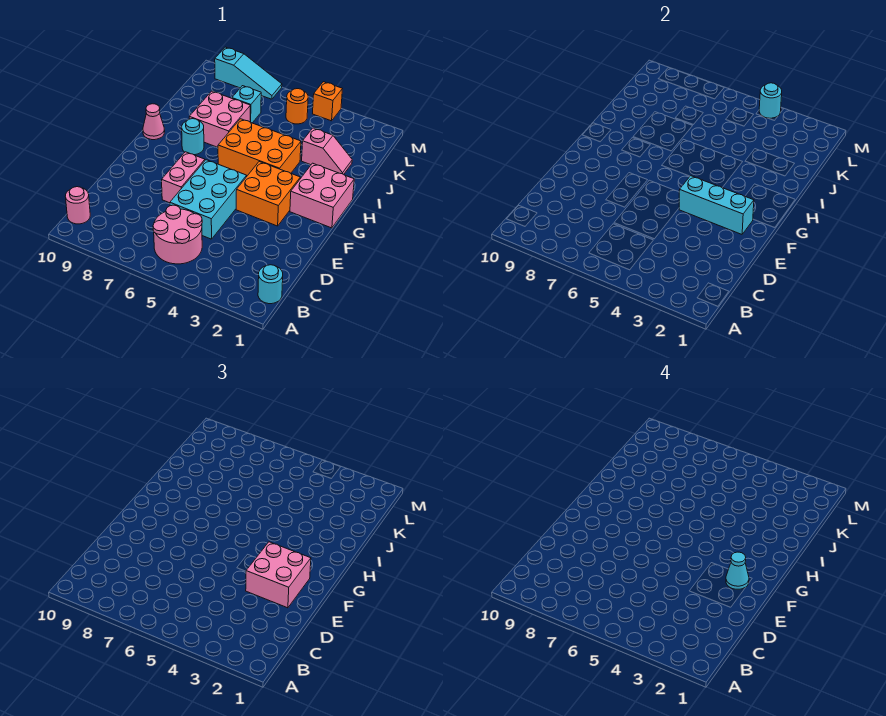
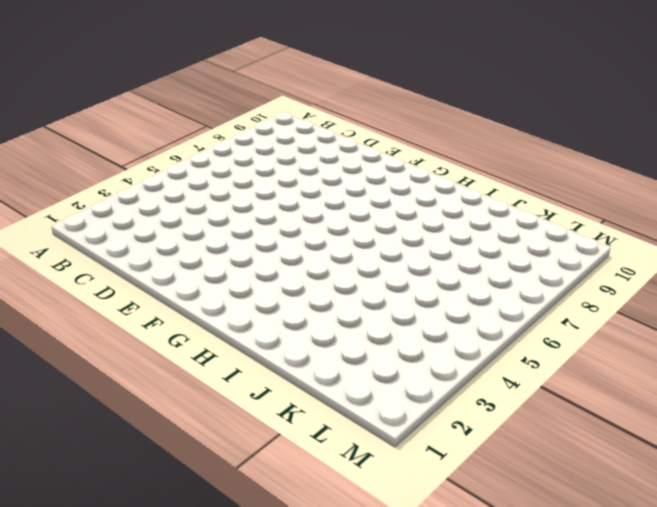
none -> cyan 1x1 round brick [258,265,283,304]
none -> pink 2x2 round brick [153,205,202,264]
none -> pink 1x1 round brick [65,187,90,224]

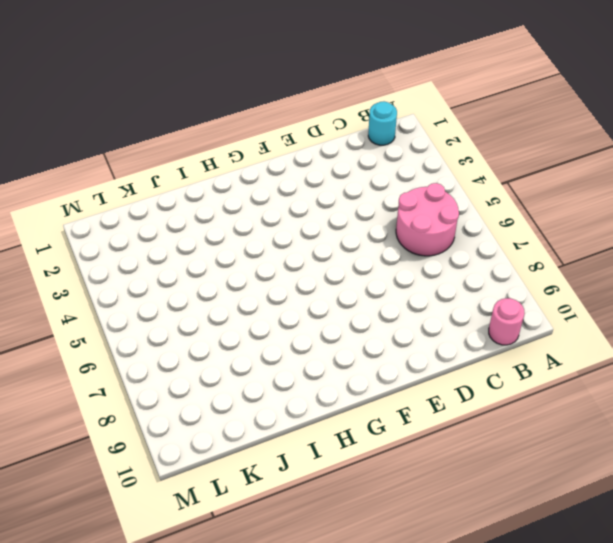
none -> cyan 2x3 brick [170,160,247,239]
none -> pink 1x2 brick [162,152,205,203]
none -> orange 2x2 brick [236,162,300,226]

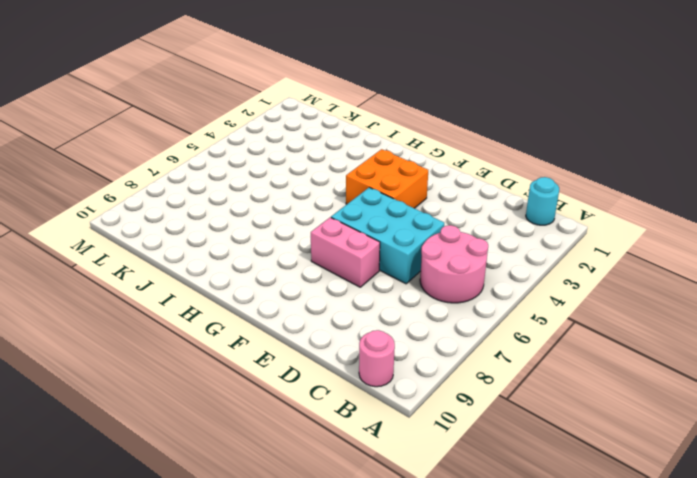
none -> pink 2x2 brick [290,163,354,228]
none -> orange 2x3 brick [218,119,301,176]
none -> cyan 1x1 round brick [182,119,204,155]

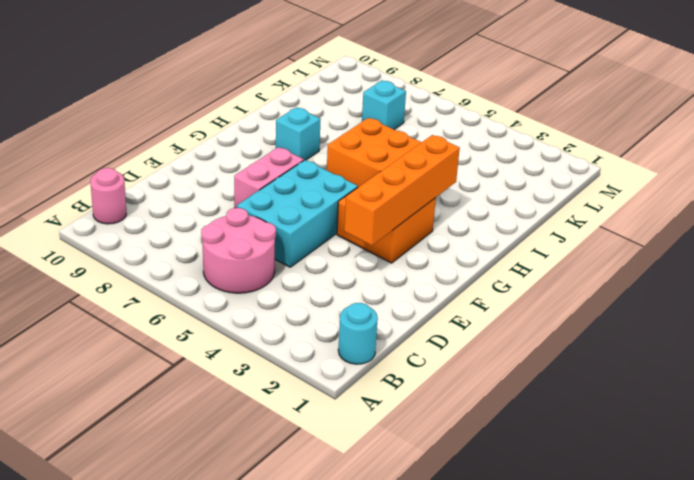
orange 1x4 brick [344,135,460,246] -> cyan 1x3 brick [679,176,754,234]
cyan 1x1 brick [276,107,321,160] -> cyan 1x1 round brick [182,119,204,155]
none -> pink 2x2 brick [290,163,354,228]
none -> pink 1x1 cone [143,104,165,140]
none -> pink 2x2 brick [189,91,250,147]

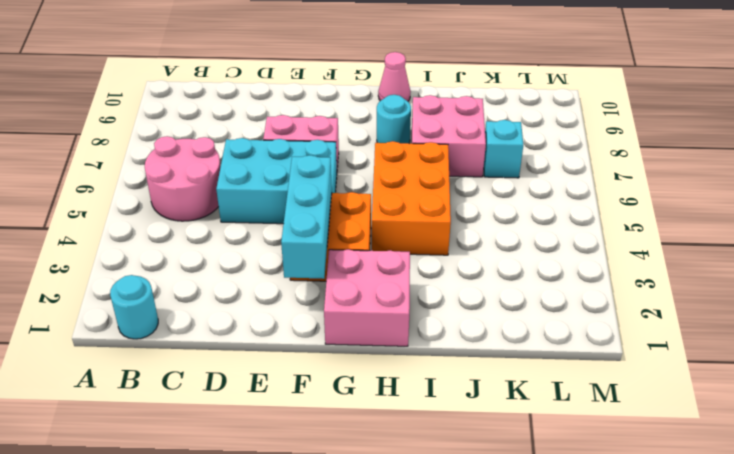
none -> pink 1x1 round brick [65,187,90,224]
none -> pink 1x2 slope [302,128,352,174]
none -> orange 1x1 round brick [286,89,308,124]

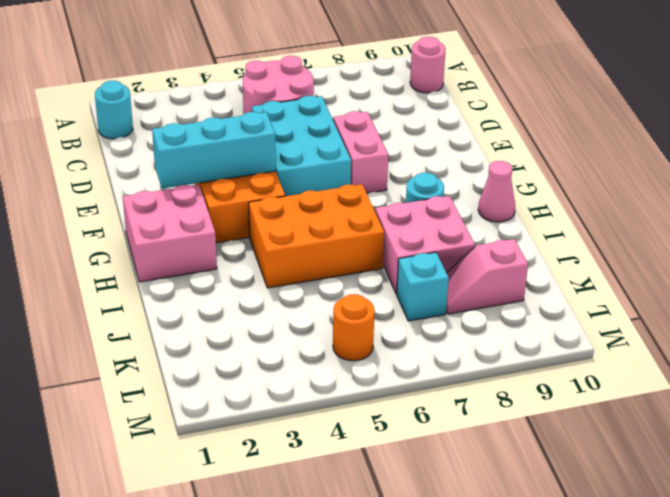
pink 1x2 slope [446,239,528,314] -> pink 1x2 slope moved to [302,128,352,174]
none -> orange 1x1 brick [313,82,342,121]
none -> cyan 1x3 slope [215,47,282,99]
none -> cyan 1x1 round brick [759,83,782,118]

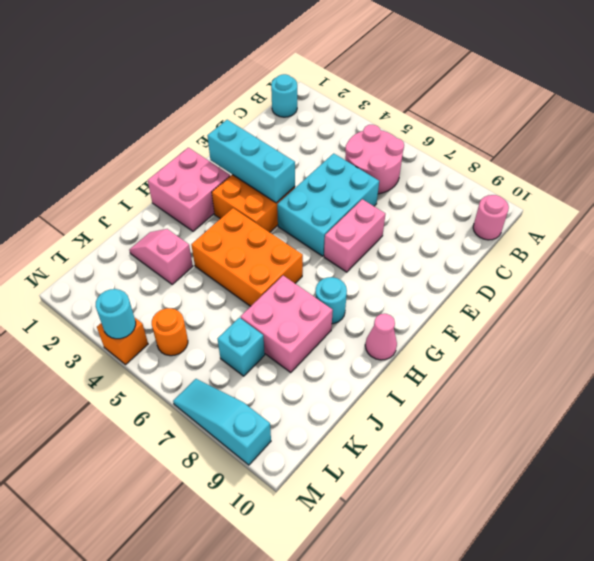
none -> pink 2x2 brick [246,542,311,608]
none -> cyan 1x1 cone [726,552,749,589]

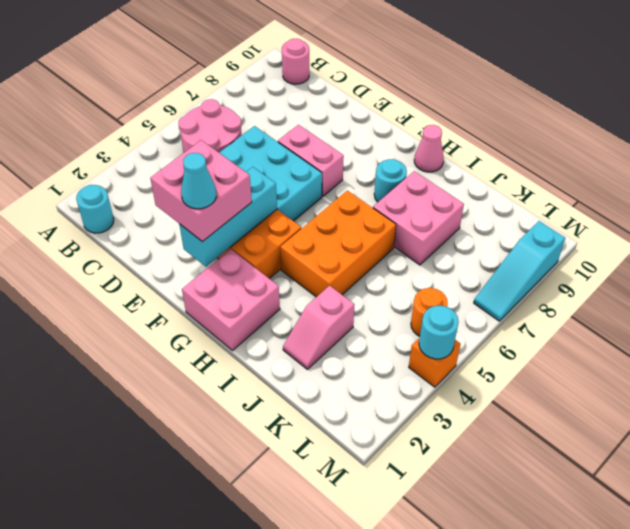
none -> cyan 1x1 brick [232,86,261,123]

